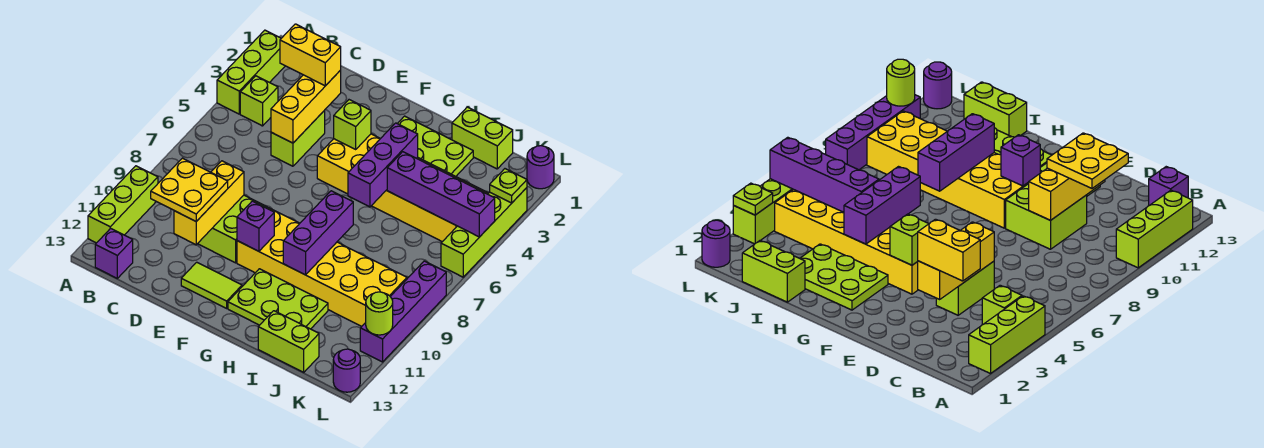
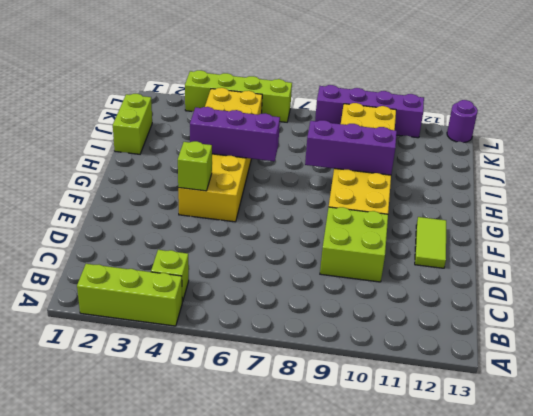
none -> lime 1x3 brick [88,166,158,243]
none -> purple 1x1 brick [95,228,133,278]
none -> lime 1x2 brick [271,110,325,166]

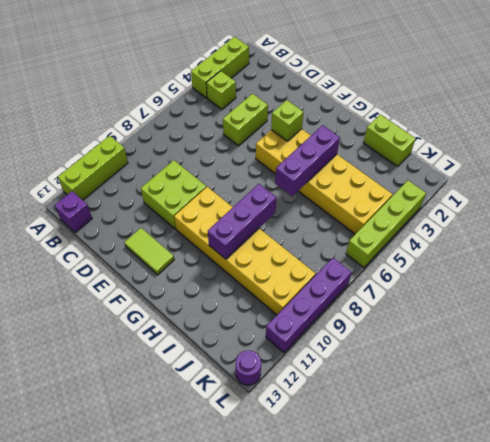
none -> lime 2x3 plate [397,116,473,176]
none -> lime 2x3 plate [228,269,328,329]
none -> lime 1x2 brick [258,311,319,372]

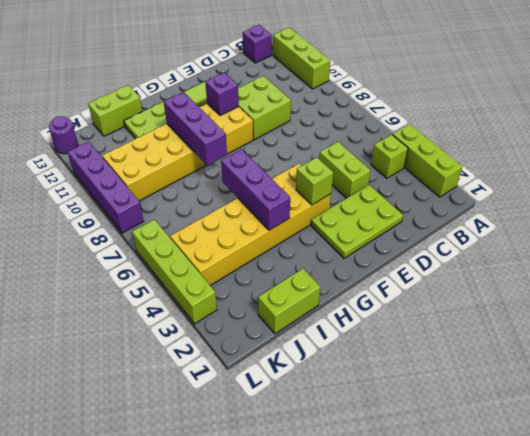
lime 2x3 plate [311,185,403,258] -> lime 2x3 plate moved to [397,116,473,176]
none -> purple 1x1 round brick [527,146,554,189]
none -> yellow 1x3 brick [271,70,341,143]
none -> yellow 1x3 brick [174,161,244,245]

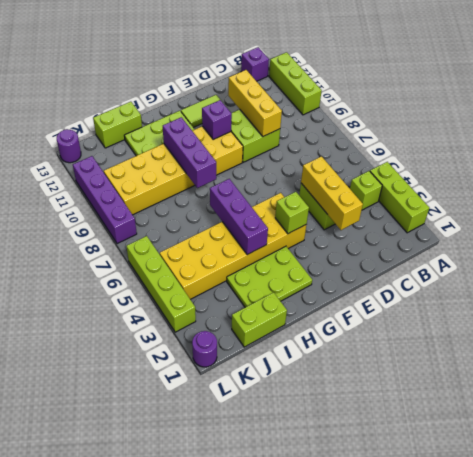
none -> purple 1x4 brick [387,152,495,237]
none -> lime 1x1 plate [490,169,527,203]
none -> lime 1x1 round brick [366,292,393,335]

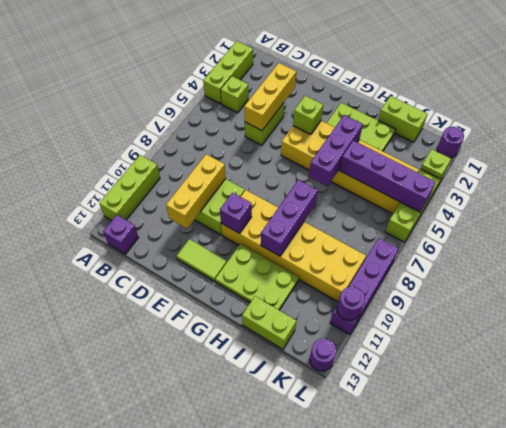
purple 1x1 round brick [337,287,365,321] -> lime 1x1 round brick [366,292,393,335]
none -> yellow 1x2 brick [280,24,341,86]
none -> yellow 2x2 plate [151,158,228,221]

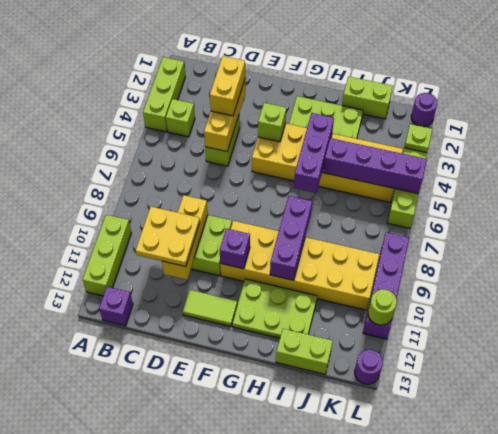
yellow 1x2 brick [210,56,245,116] -> yellow 1x2 brick turned to [280,24,341,86]

